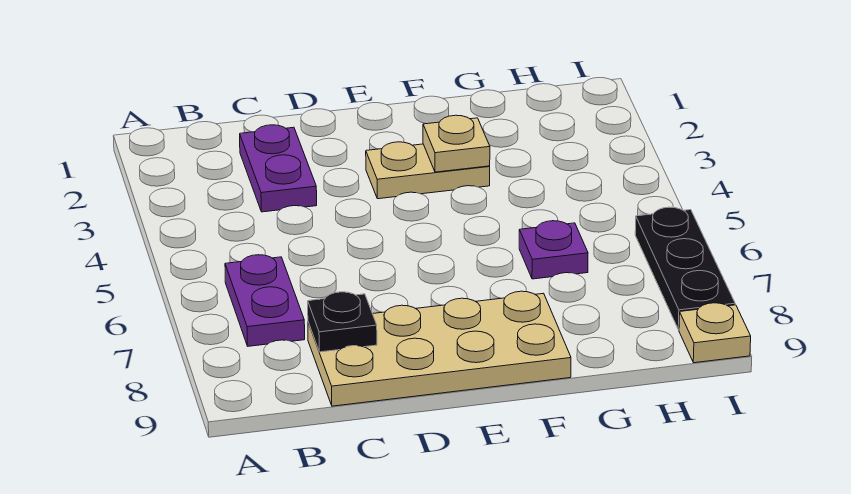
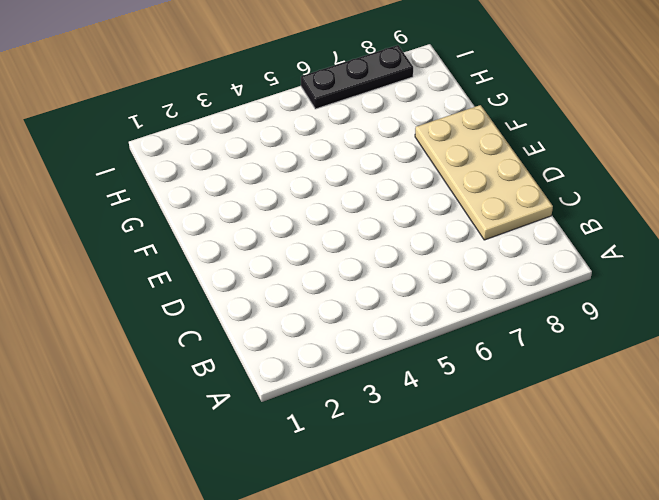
none -> purple 1x2 plate [225,255,305,346]
none -> purple 1x2 plate [240,125,317,212]

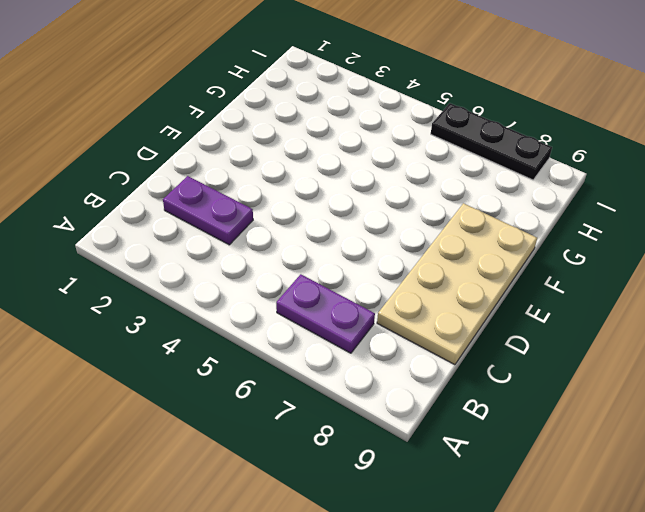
none -> tan 1x2 plate [366,142,490,199]
none -> purple 1x1 plate [519,221,588,279]

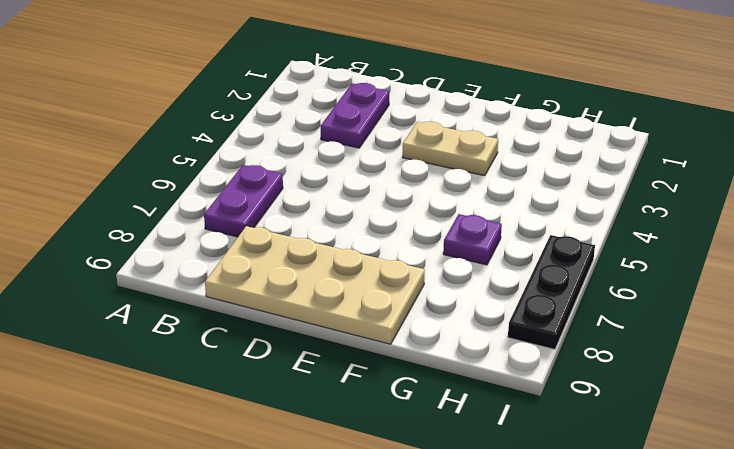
none -> tan 1x1 plate [679,303,751,363]
none -> black 1x1 plate [308,292,377,352]

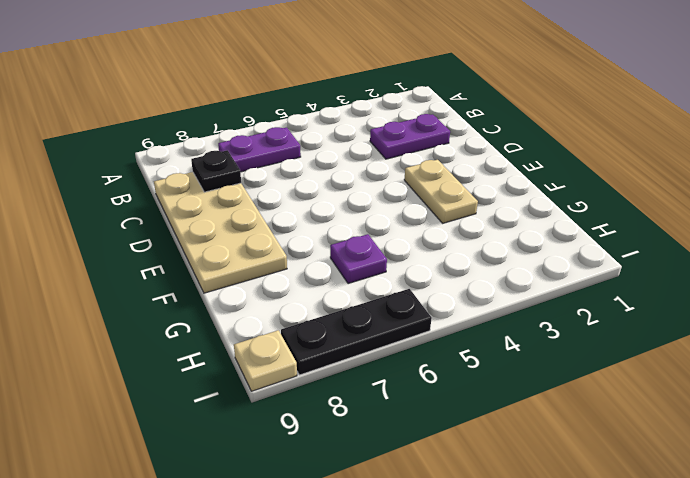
none -> tan 1x1 plate [423,115,490,172]

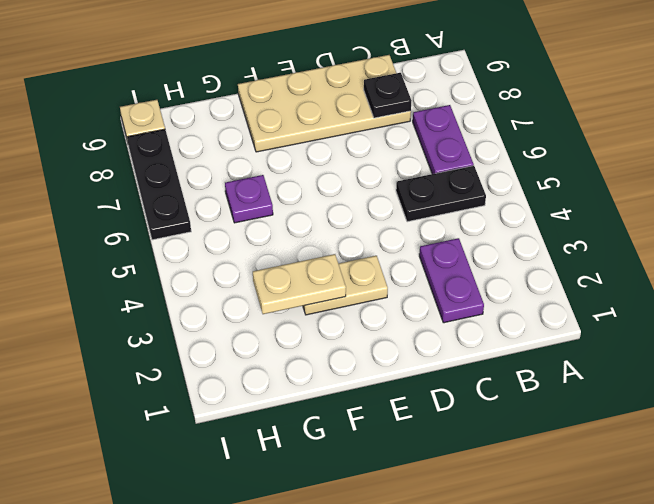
black 1x2 plate [396,166,486,222] -> none
tan 1x2 plate [253,254,346,314] -> tan 1x1 plate [423,115,490,172]

